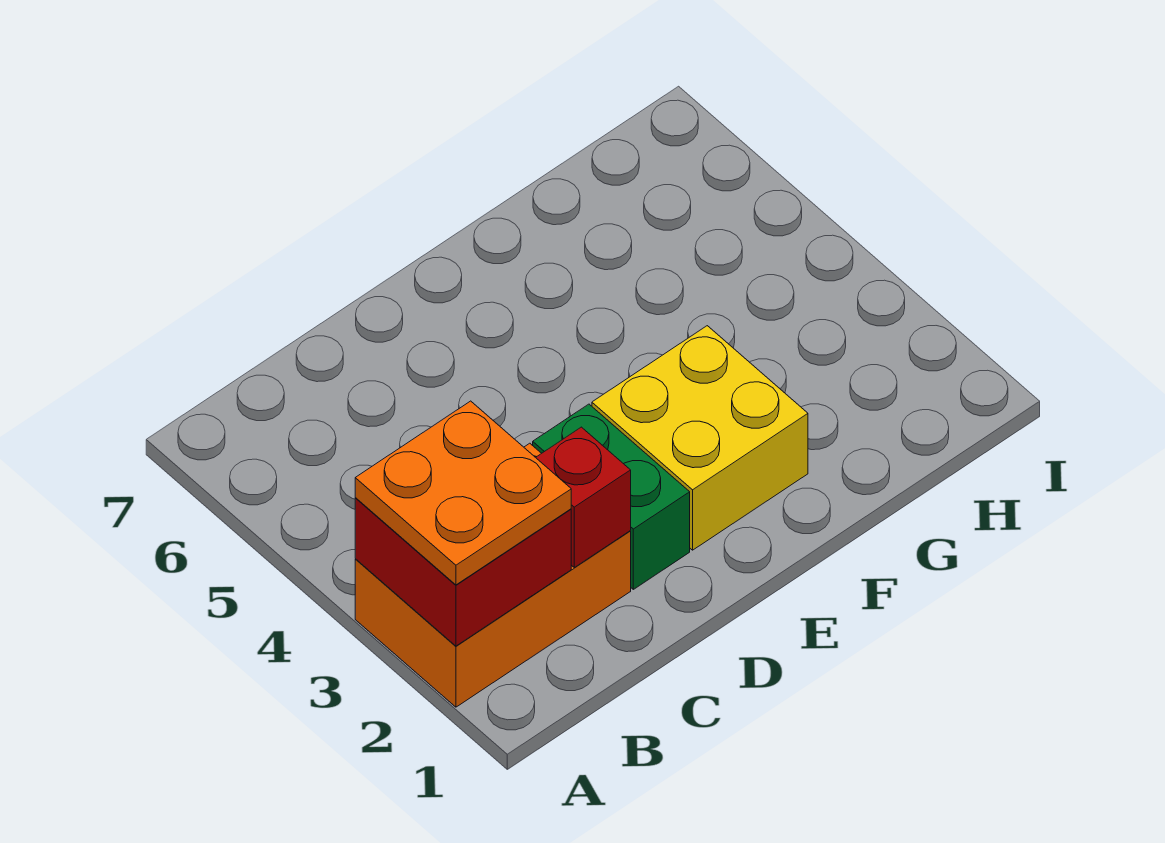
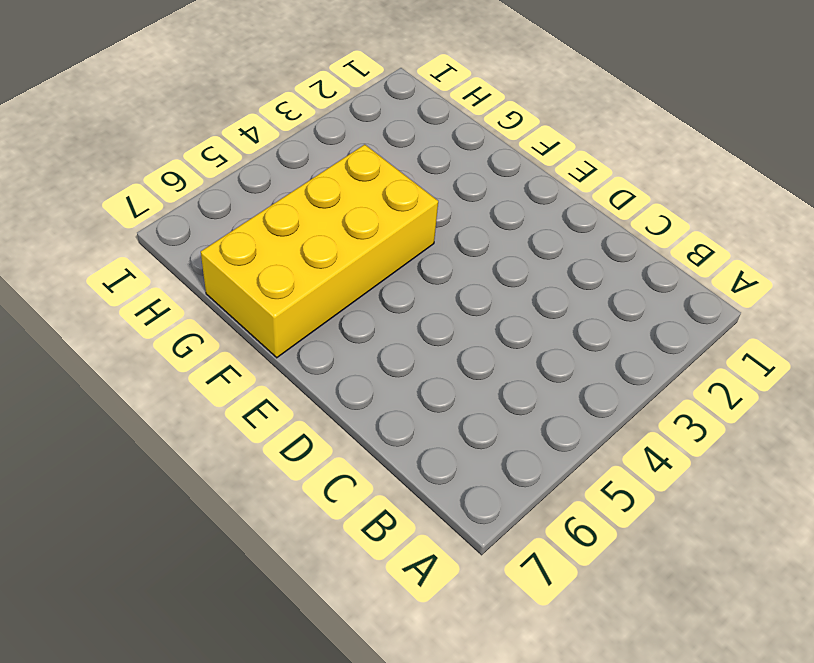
yellow 2x4 brick [201,145,438,358] -> none
none -> orange 2x3 brick [355,443,631,707]
none -> green 1x2 brick [533,404,690,589]

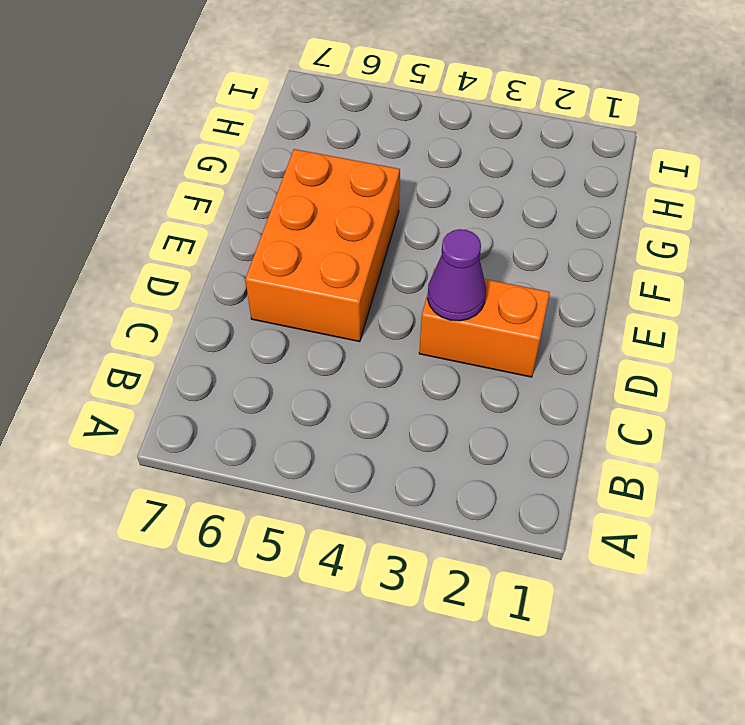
orange 1x2 brick [419,269,550,377] -> green 1x2 brick [533,404,690,589]
purple 1x1 cone [427,229,486,321] -> none
orange 2x3 brick [245,149,400,342] -> orange 2x3 brick moved to [355,443,631,707]
none -> yellow 2x2 brick [592,326,808,550]
none -> red 2x2 brick [355,498,571,646]

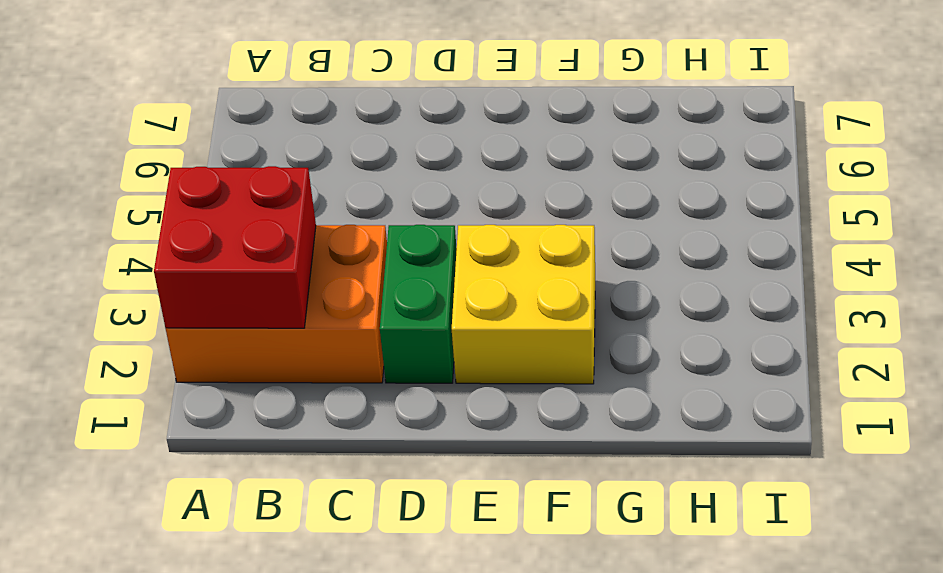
none -> red 1x1 brick [536,427,631,567]
none -> orange 2x2 plate [355,401,571,585]

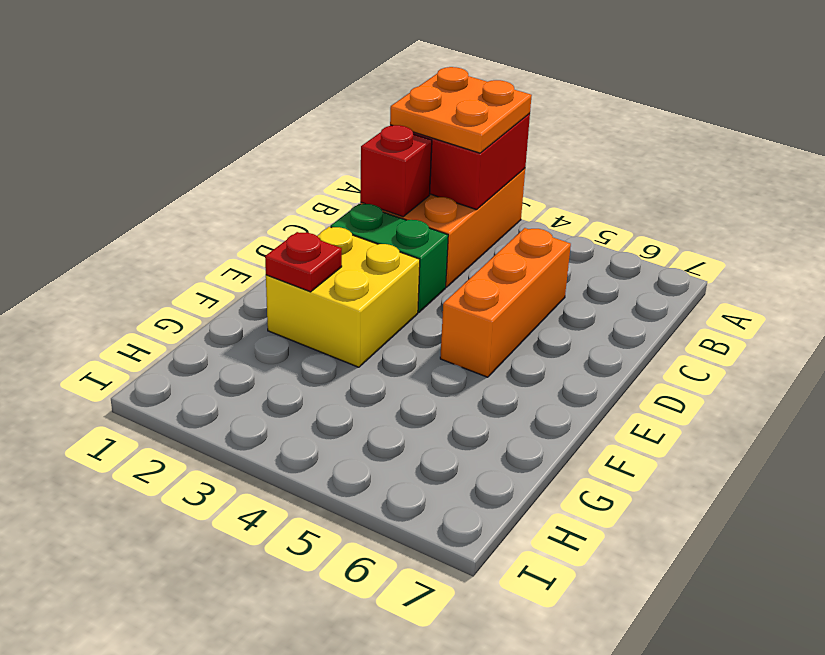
orange 1x3 brick [440,228,571,377] -> none
red 1x1 plate [265,232,342,292] -> none

